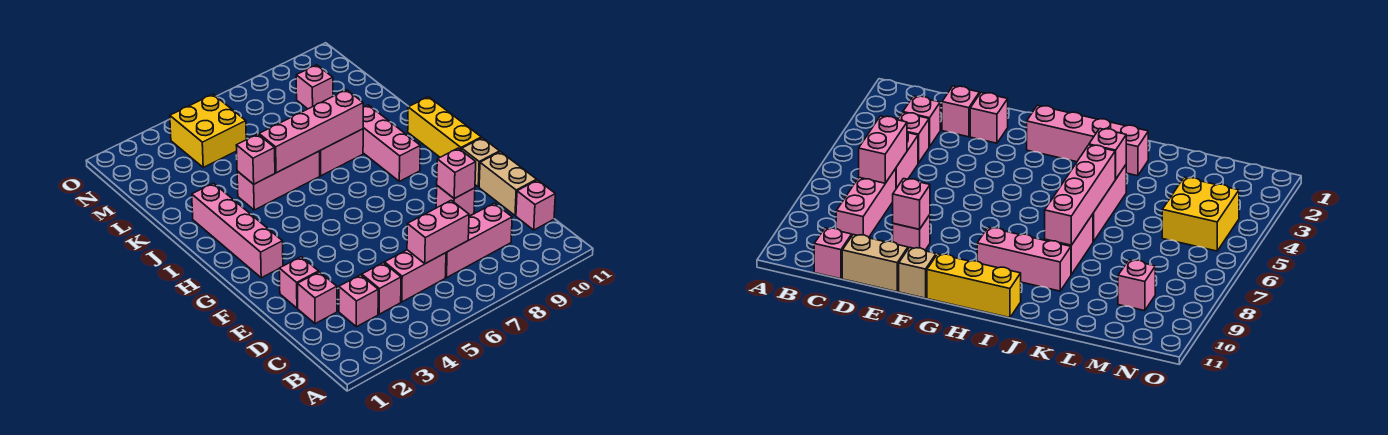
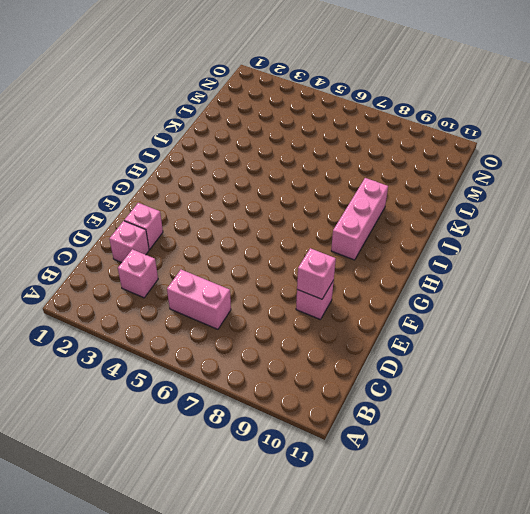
none -> pink 1x1 brick [362,263,401,314]
none -> pink 1x3 brick [445,203,512,278]
none -> pink 1x1 brick [516,180,555,230]

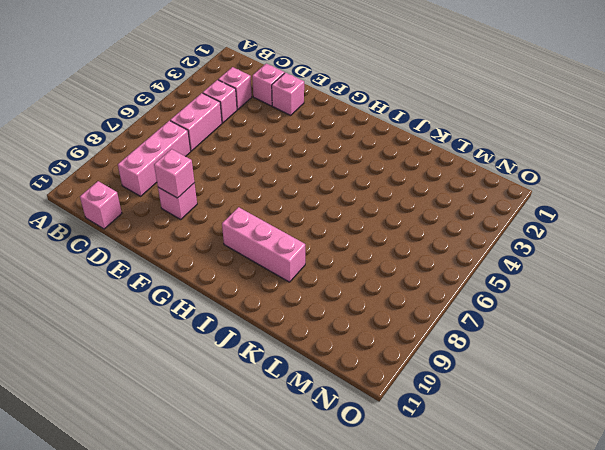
none -> tan 1x2 brick [479,152,537,216]
none -> tan 1x1 brick [462,138,500,187]
none -> pink 1x4 brick [192,183,283,278]

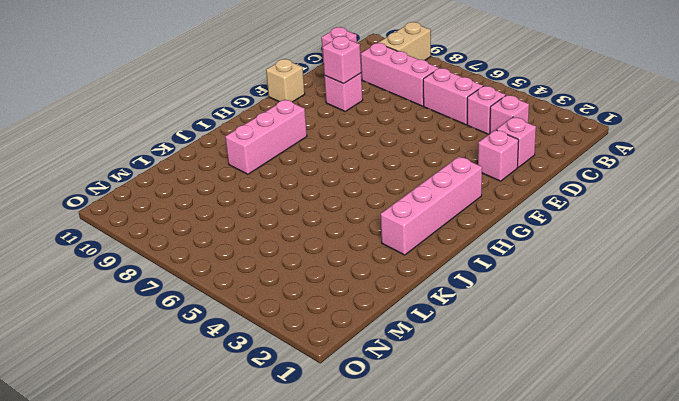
tan 1x2 brick [379,22,431,60] -> tan 1x2 brick moved to [479,152,537,216]
none -> yellow 1x3 brick [408,97,481,157]
none -> pink 1x3 brick [237,151,320,210]
none -> pink 1x2 brick [319,129,363,176]

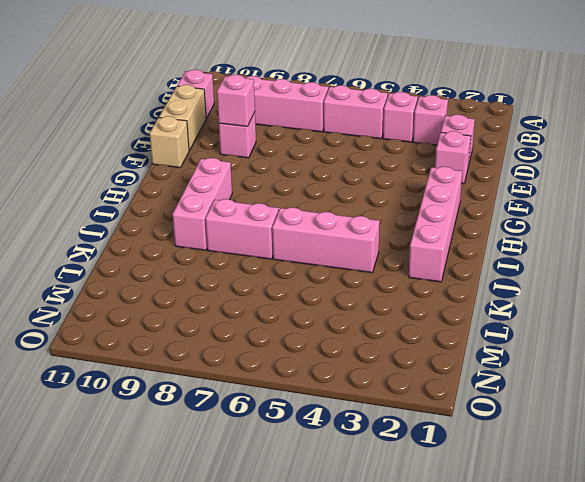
none -> yellow 1x3 brick [408,97,481,157]
none -> yellow 2x2 brick [170,94,246,167]
none -> pink 1x1 brick [296,65,333,109]

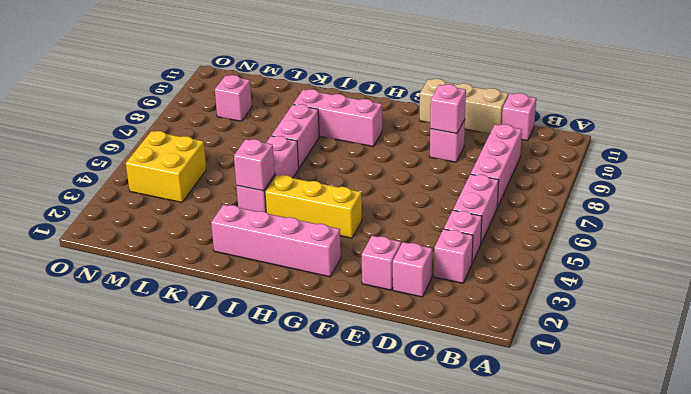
yellow 1x3 brick [265,175,362,238] -> yellow 1x3 brick moved to [408,97,481,157]
none -> pink 1x2 brick [407,200,469,264]
none -> pink 1x4 brick [259,90,363,173]

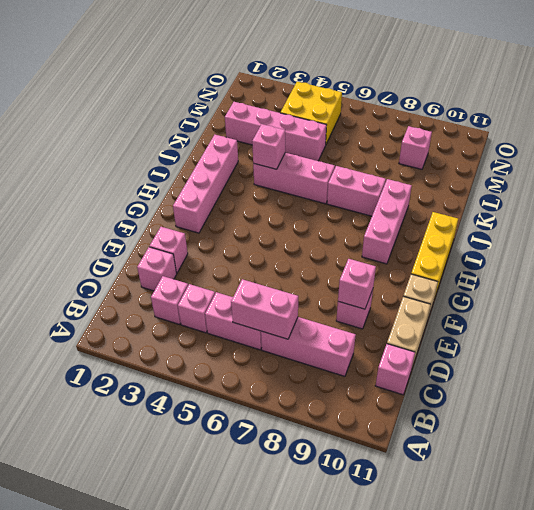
pink 1x4 brick [225,102,326,161] -> pink 1x4 brick moved to [259,90,363,173]

